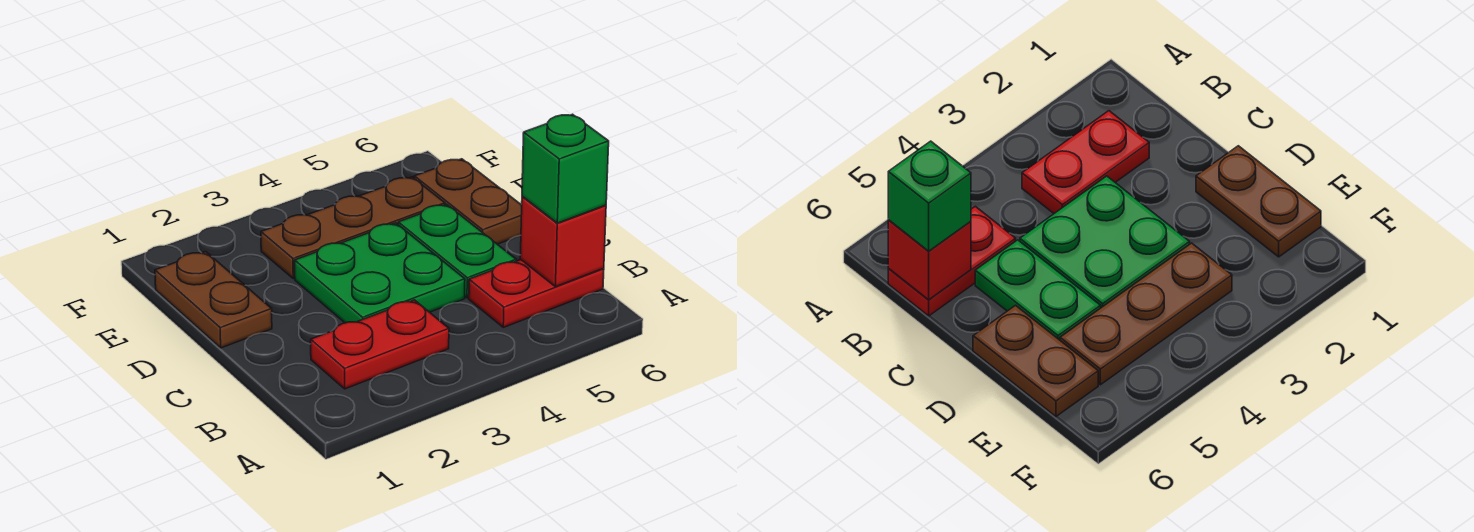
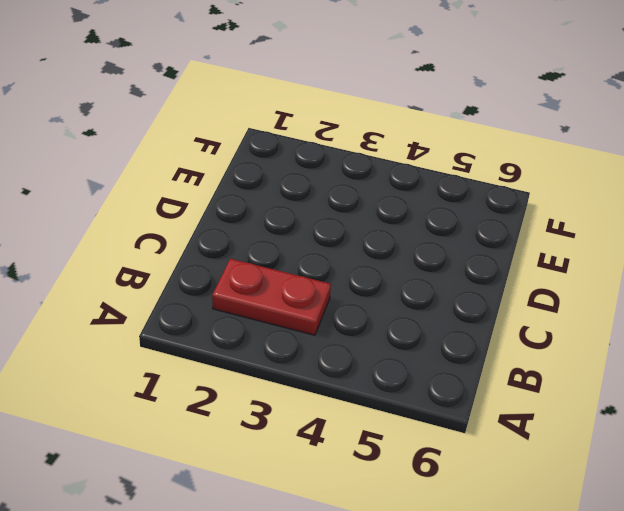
none -> red 1x2 plate [469,260,604,327]
none -> green 2x2 plate [295,223,465,323]

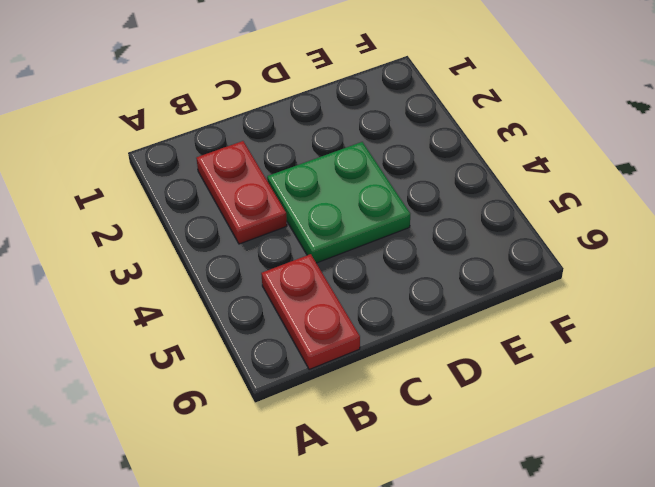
none -> green 1x2 plate [398,204,516,298]
none -> brown 1x2 plate [155,252,272,348]

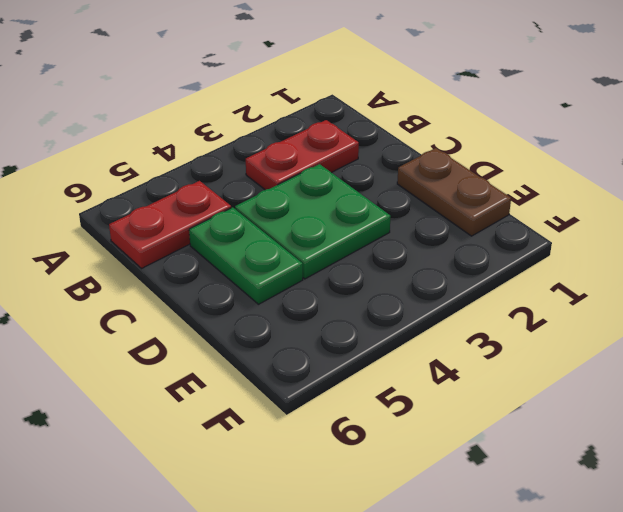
none -> brown 1x2 plate [414,159,522,244]
none -> brown 1x3 plate [261,177,445,279]

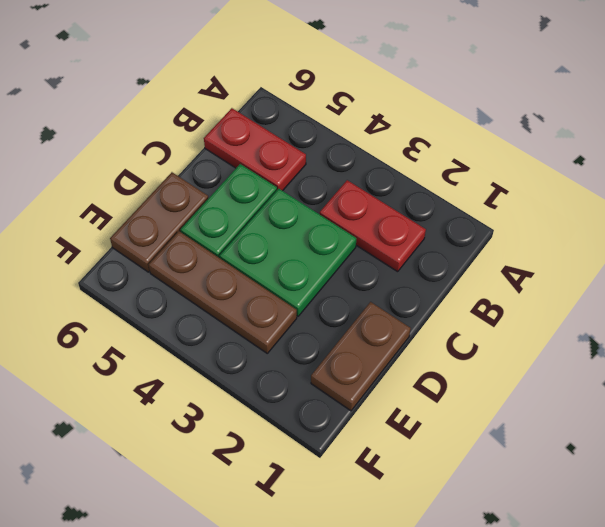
none -> red 1x1 brick [520,196,606,287]
none -> green 1x1 brick [522,114,609,223]

